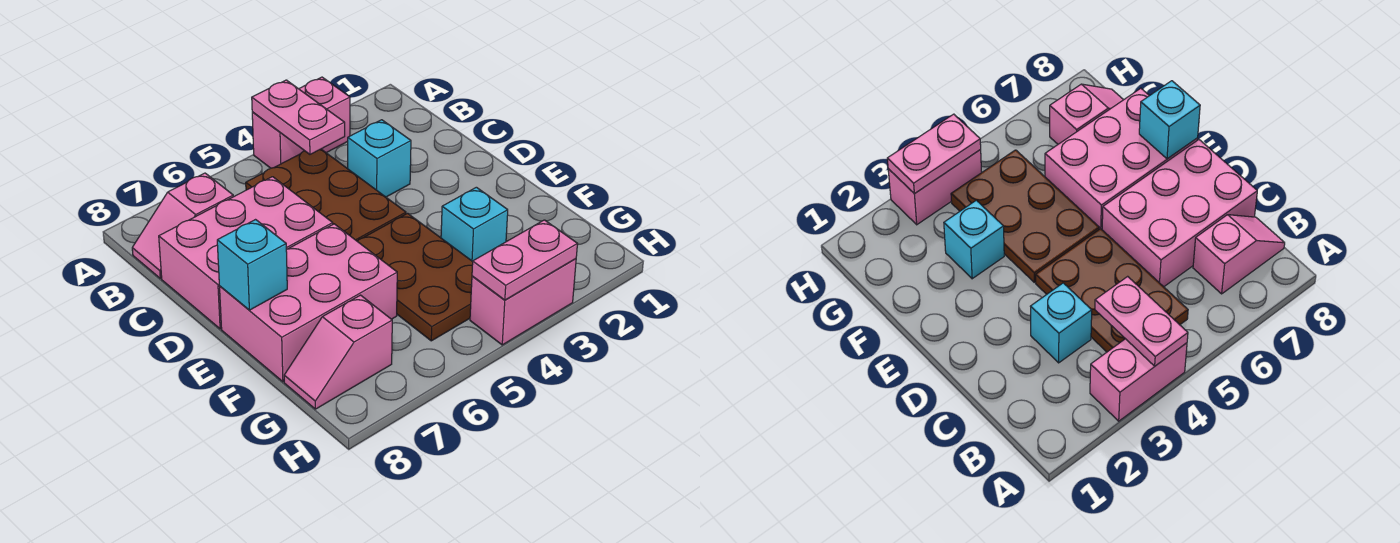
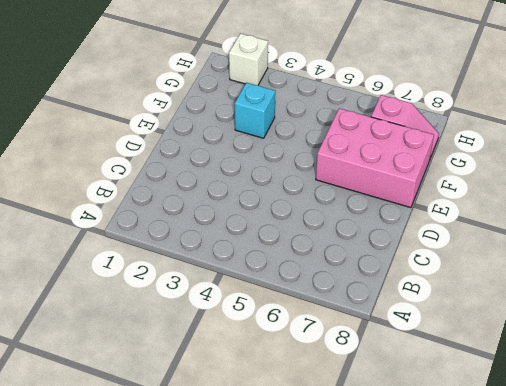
white 1x1 brick [229,33,268,85] -> none
none -> pink 1x2 brick [252,77,350,168]
none -> brown 2x3 plate [246,149,406,241]
none -> pink 1x2 slope [132,173,233,278]

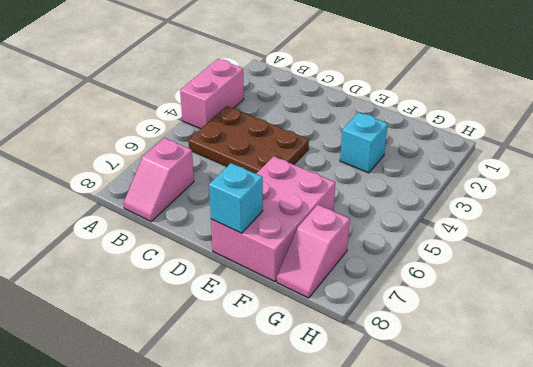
none -> cyan 1x1 brick [348,120,411,197]
none -> pink 2x3 brick [159,177,333,329]
none -> brown 2x3 plate [357,213,473,341]

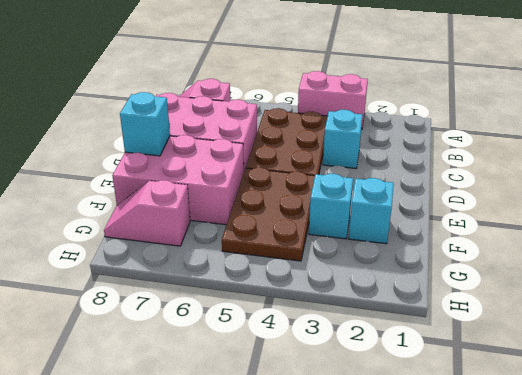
cyan 1x1 brick [349,178,394,244] -> none
none -> pink 1x2 brick [470,259,576,345]
none -> pink 1x2 plate [252,80,345,154]
none -> pink 1x2 plate [472,220,577,300]

